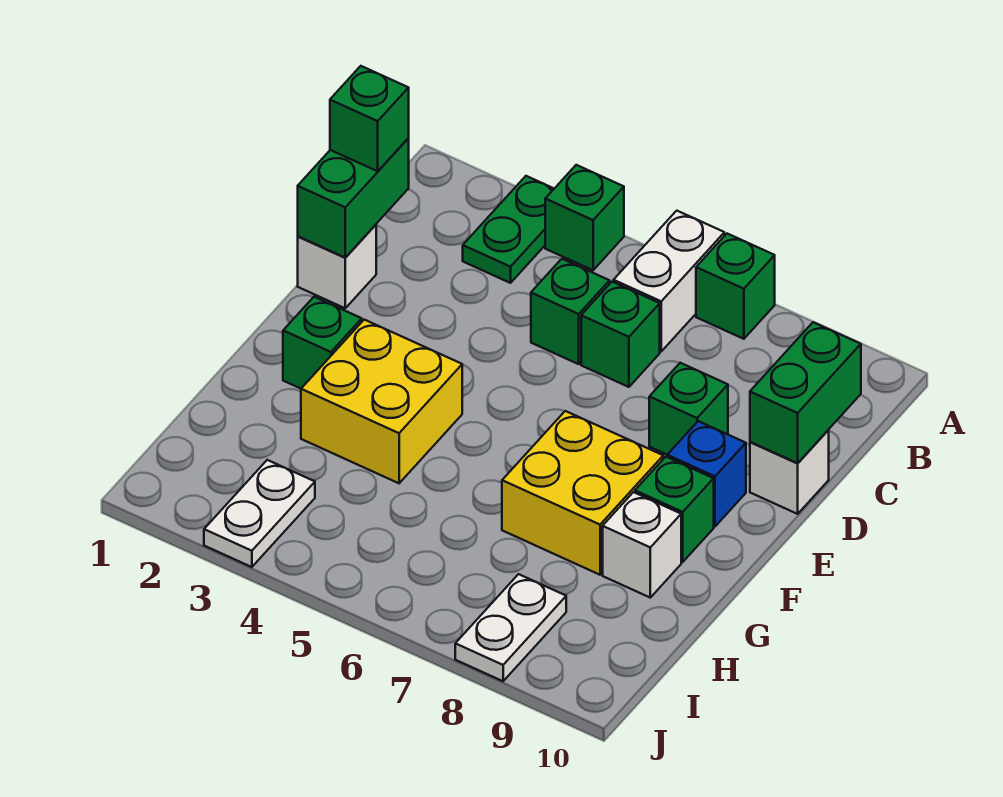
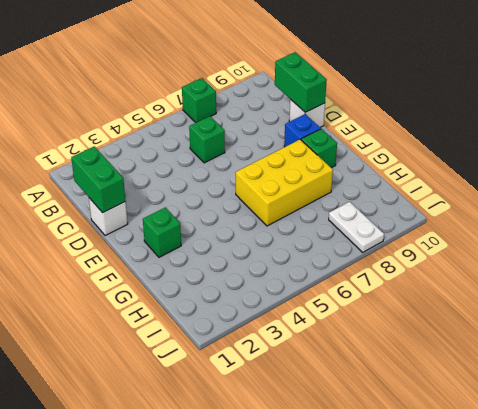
yellow 2x3 brick [236,140,333,226] -> yellow 2x2 brick [502,411,663,575]
none -> green 1x2 plate [463,176,554,283]
none -> green 1x1 brick [545,165,624,270]
none -> white 1x2 brick [614,211,724,351]

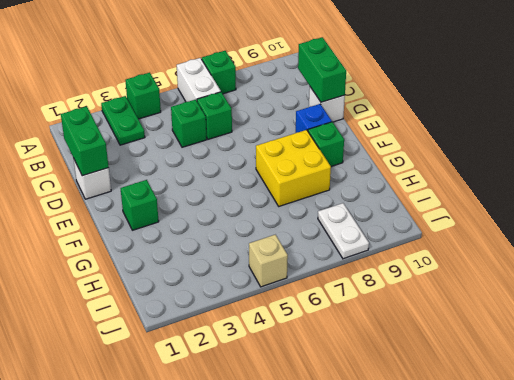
tan 1x1 brick [249,235,288,287] -> none
none -> green 1x1 brick [649,363,728,455]
none -> yellow 2x2 brick [301,320,462,483]
none -> white 1x1 brick [603,492,681,597]

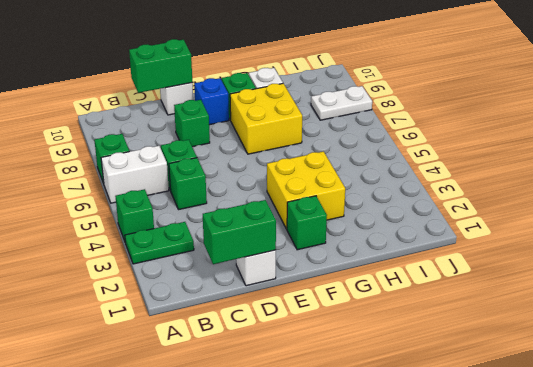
none -> white 1x2 plate [204,460,315,567]
none -> green 1x1 brick [330,66,409,171]

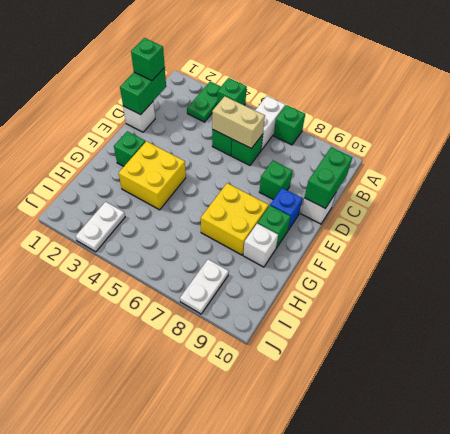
tan 1x2 brick [212,96,265,149] -> none

